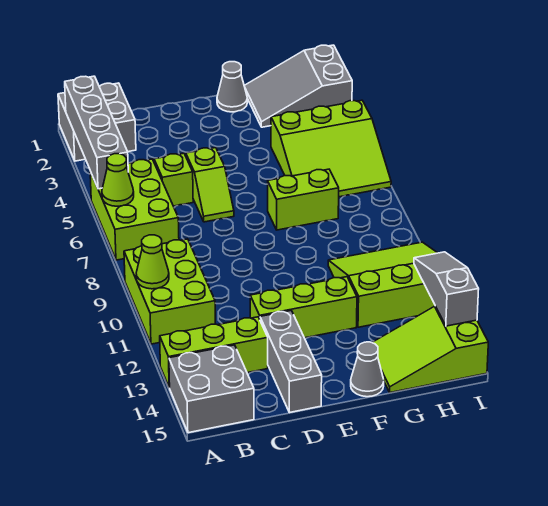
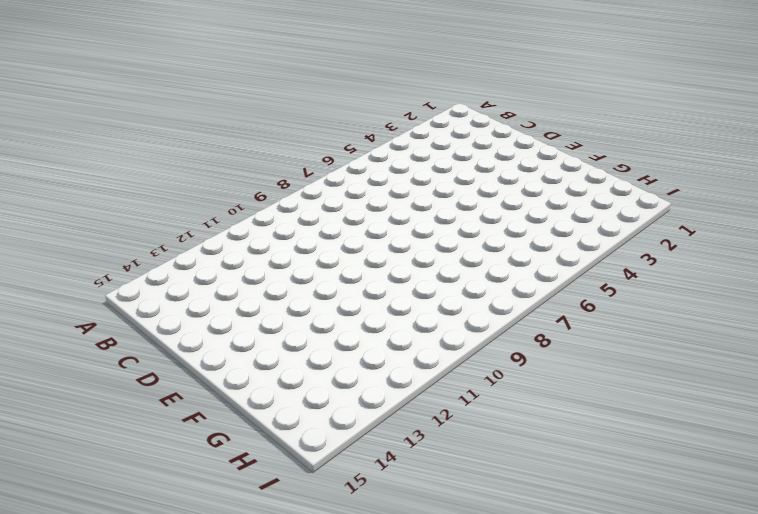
none -> grey 2x2 brick [58,83,136,161]
none -> lime 2x3 brick [90,159,179,260]
none -> lime 2x3 brick [124,239,215,344]

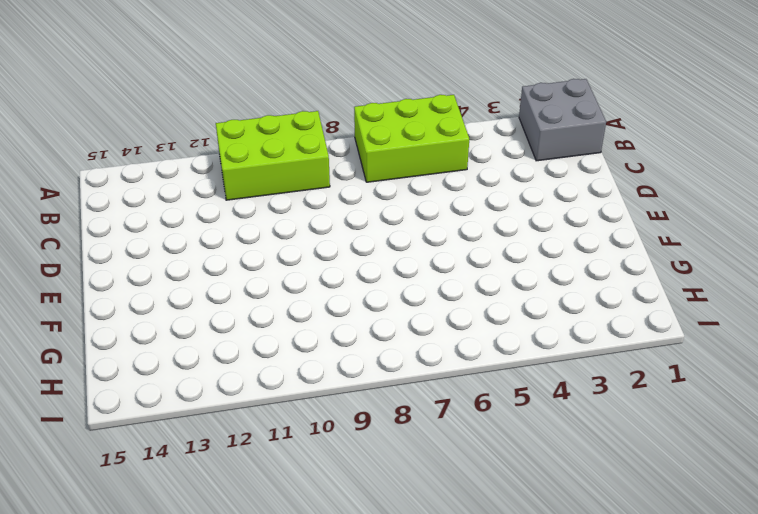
none -> lime 1x3 brick [160,317,268,388]
none -> grey 2x2 brick [169,345,254,433]
none -> lime 1x1 brick [154,153,193,206]

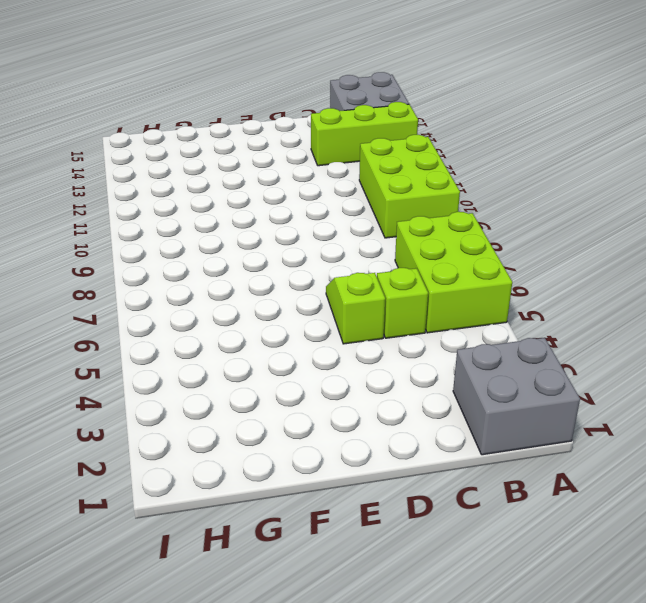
none -> lime 1x3 brick [250,277,357,338]
none -> grey 1x3 brick [260,311,322,413]
none -> grey 1x1 cone [217,62,247,112]

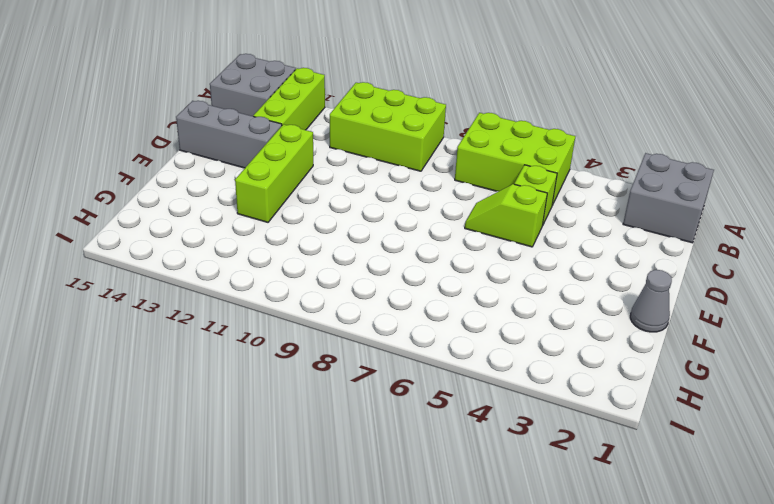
none -> lime 1x2 brick [268,169,339,230]
none -> grey 1x1 cone [351,342,384,397]
none -> grey 2x3 slope [244,45,352,127]

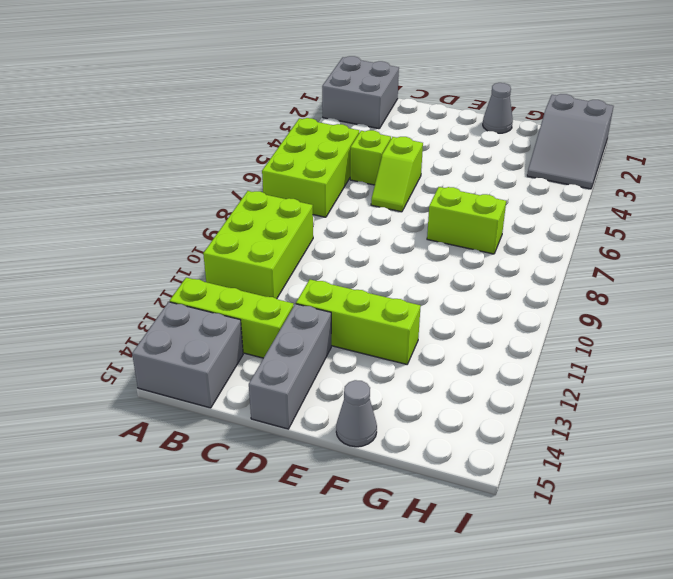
grey 2x3 slope [527,94,613,189] -> grey 2x3 slope turned to [244,45,352,127]
none -> lime 3x3 slope [271,100,391,197]
none -> lime 3x3 slope [328,242,437,327]
none -> lime 2x3 slope [372,306,488,393]

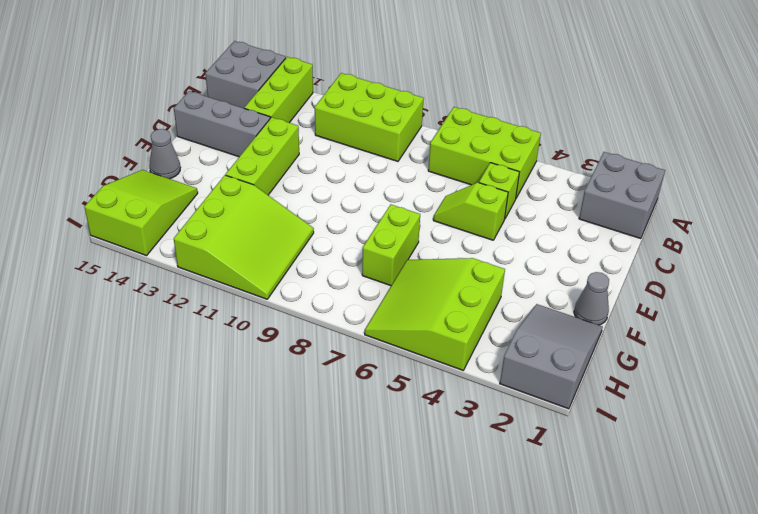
none -> grey 1x4 brick [65,76,128,189]
none -> lime 1x1 cone [102,154,134,206]
none -> lime 1x1 cone [136,235,169,289]

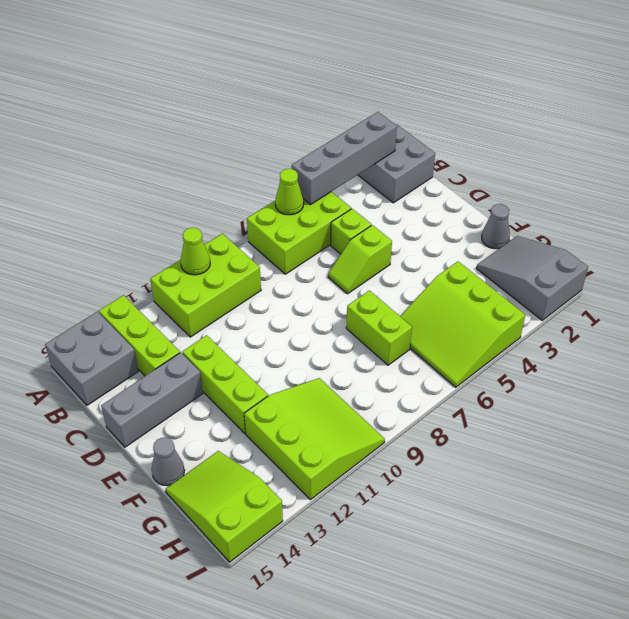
none -> grey 1x3 slope [414,252,479,326]

